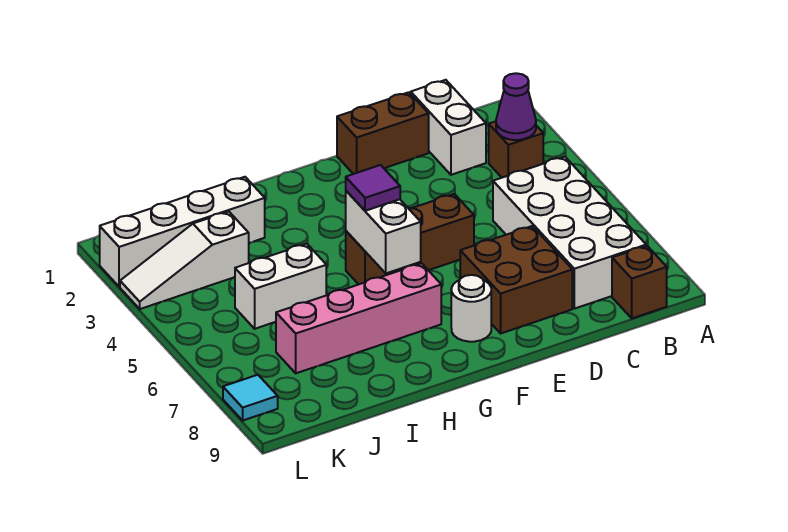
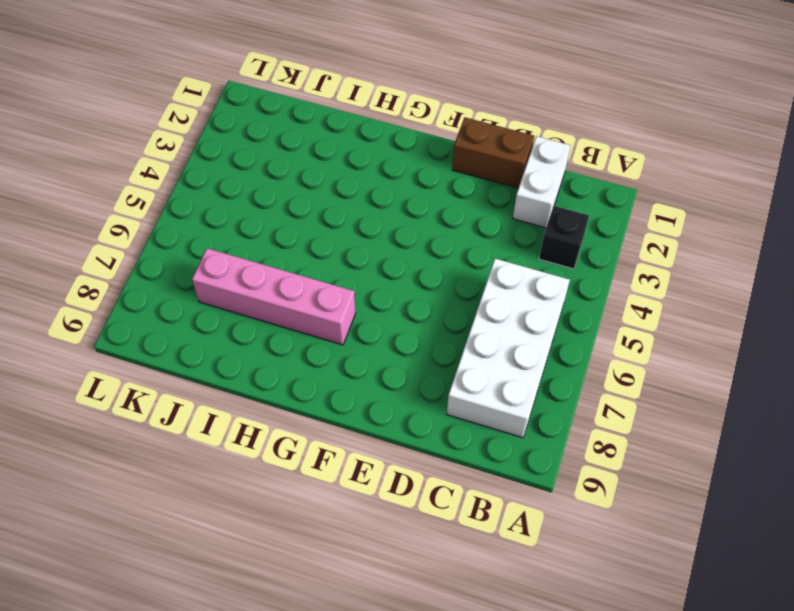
black 1x1 brick [539,206,589,269] -> brown 1x1 brick [489,121,543,178]
none -> brown 1x1 brick [612,246,667,318]
none -> brown 2x2 brick [460,226,572,333]
none -> brown 1x3 brick [346,194,474,284]

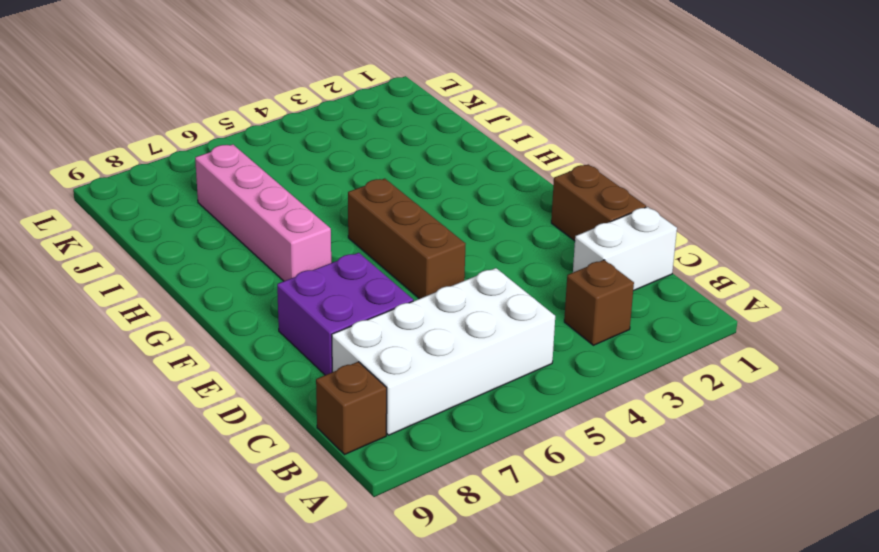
purple 2x2 brick [277,253,413,375] -> brown 2x2 brick [460,226,572,333]
none -> white 1x1 round brick [451,275,491,342]
none -> white 1x4 brick [100,177,265,287]
none -> white 1x2 brick [235,244,326,329]

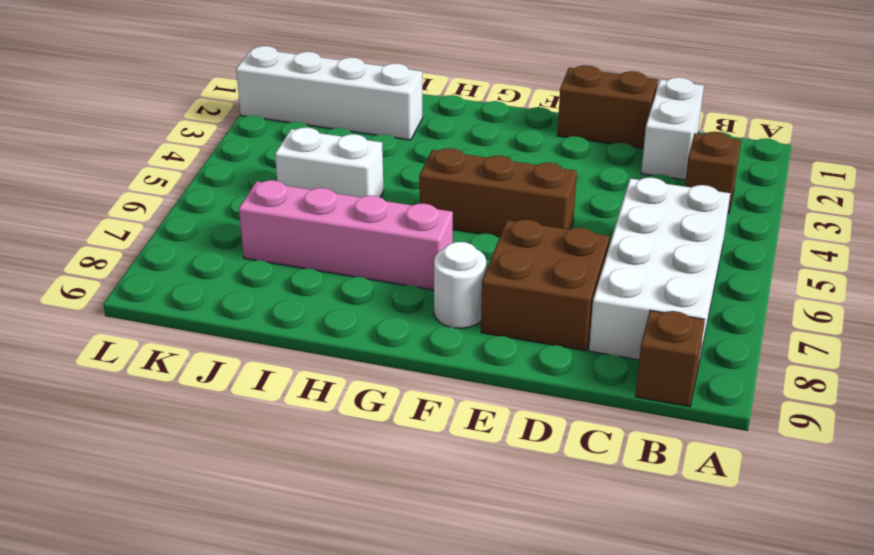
none -> white 1x3 slope [120,212,249,309]
none -> cyan 1x1 tile [223,375,278,420]
none -> purple 1x1 cone [496,73,536,140]

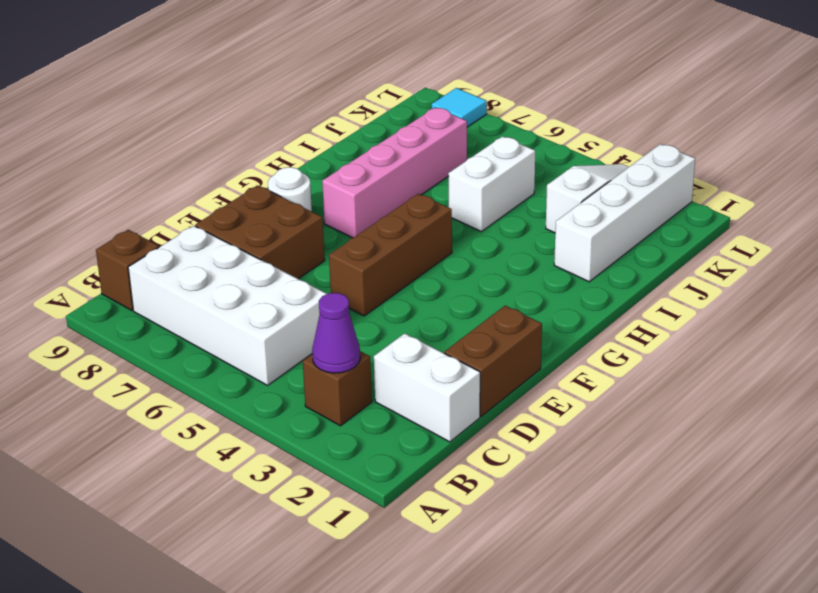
none -> white 1x2 brick [346,191,421,273]
none -> purple 1x1 tile [346,165,400,211]

